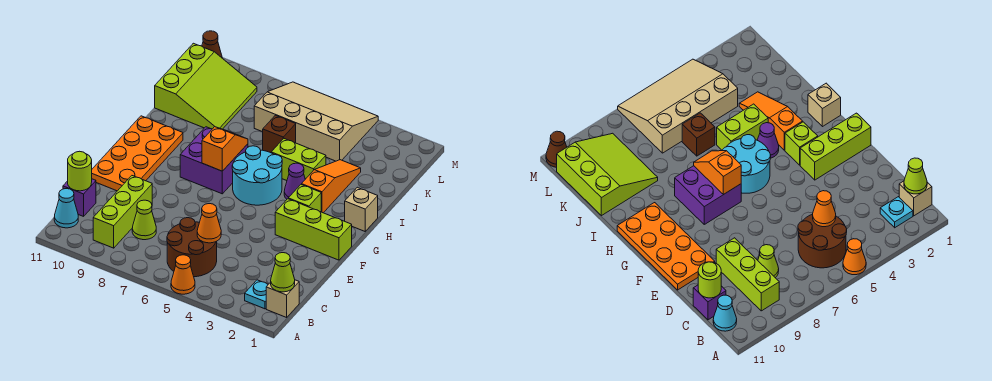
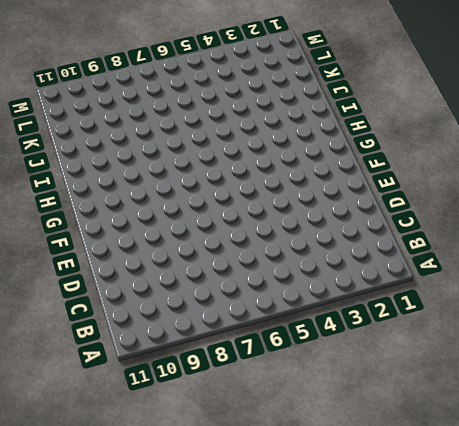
none -> orange 1x1 cone [171,255,195,294]
none -> tan 1x1 brick [266,280,299,317]
none -> cyan 1x1 plate [245,280,268,309]

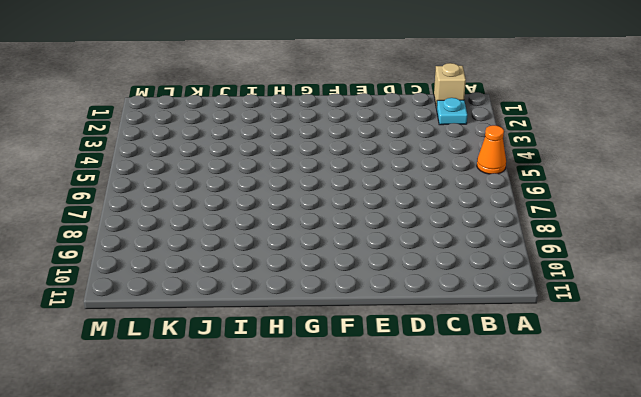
none -> brown 2x2 round brick [167,218,217,277]
none -> lime 1x3 brick [93,176,152,248]
none -> cyan 1x1 cone [54,189,78,228]

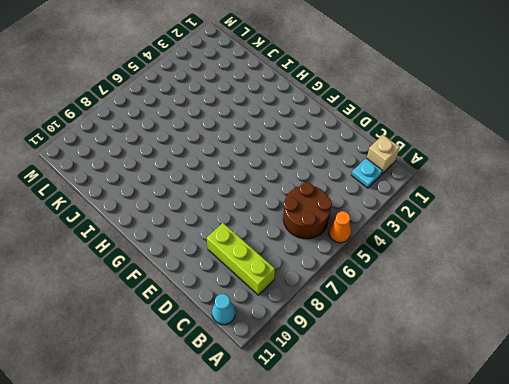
none -> lime 1x1 cone [132,200,156,240]
none -> purple 1x1 brick [63,179,96,216]
none -> orange 2x4 plate [92,116,183,191]

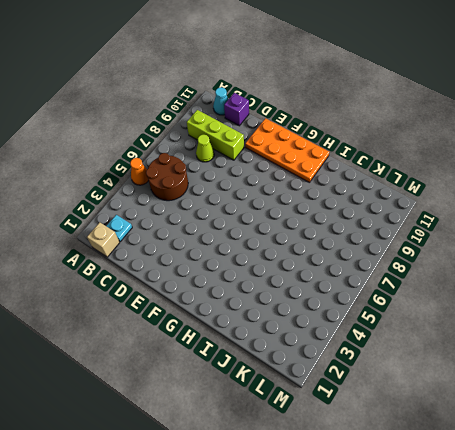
none -> lime 1x3 brick [275,199,352,260]
none -> lime 1x1 brick [288,185,321,212]
none -> cyan 2x2 round brick [232,146,282,205]

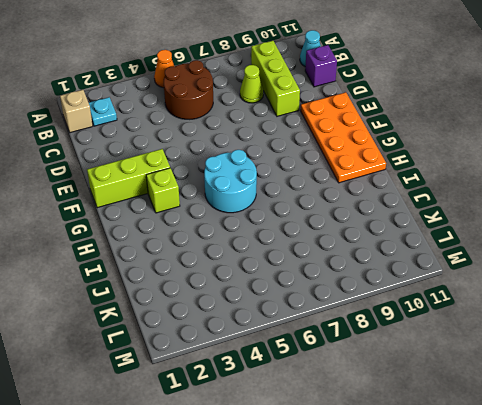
none -> purple 2x2 brick [180,127,248,194]
none -> tan 1x1 brick [345,187,378,231]
none -> orange 1x3 slope [301,160,361,213]

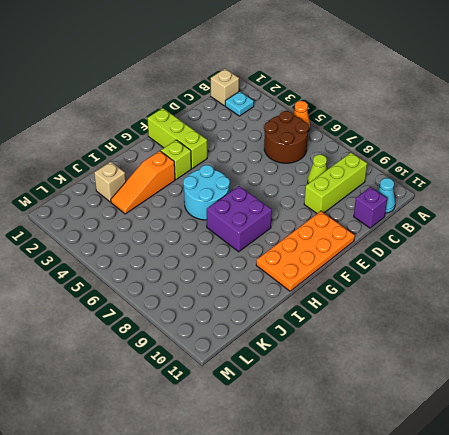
tan 1x1 brick [94,162,126,202] -> tan 1x1 brick moved to [345,187,378,231]
none -> purple 1x1 cone [284,163,305,199]
none -> lime 1x2 brick [271,139,326,181]
none -> brown 1x1 brick [263,115,296,153]

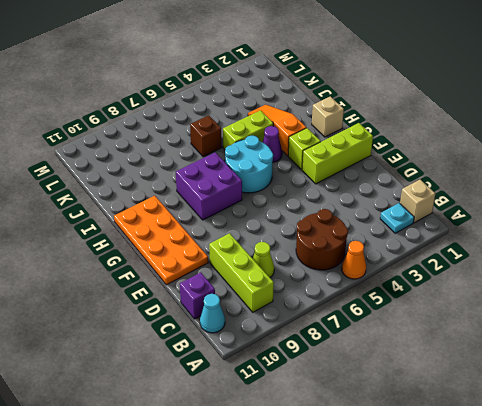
none -> lime 3x3 slope [155,43,257,129]
none -> tan 3x4 slope [254,82,378,161]
none -> brown 1x1 cone [202,31,222,58]

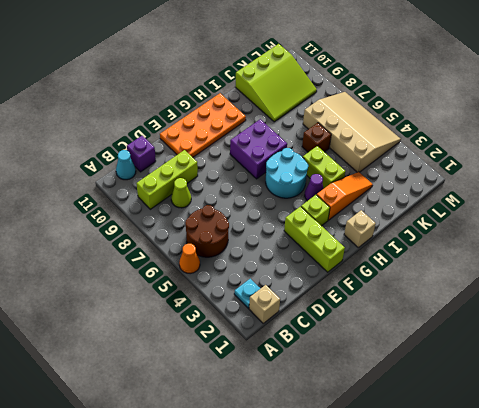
none -> brown 1x1 cone [202,31,222,58]
none -> lime 1x1 cone [271,253,295,292]
none -> orange 1x1 cone [197,204,221,243]

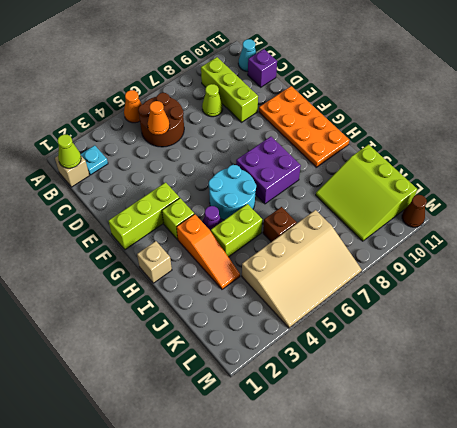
none -> lime 1x1 round brick [68,151,92,191]
none -> orange 1x2 slope [202,127,248,171]

